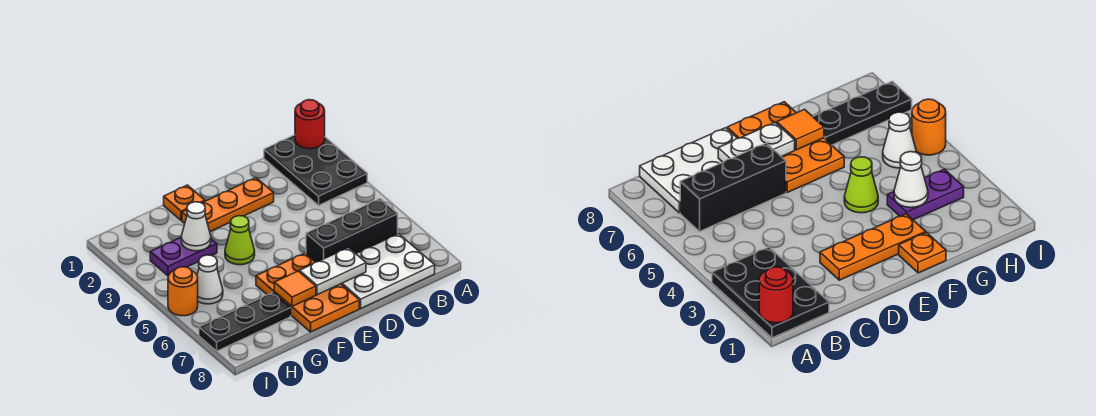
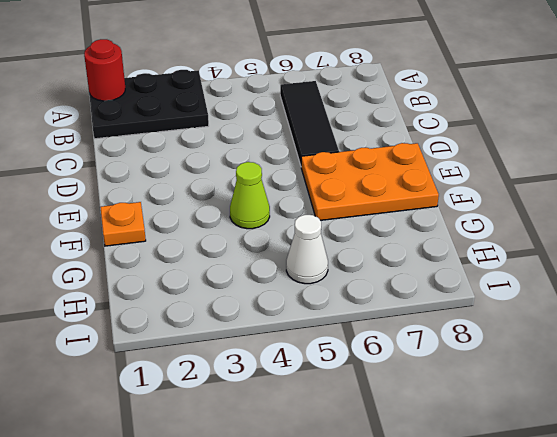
black 1x3 tile [280,81,339,165] -> black 1x3 brick [306,199,398,262]
none -> white 2x3 plate [342,234,435,308]
none -> orange 1x3 plate [182,178,274,232]
none -> purple 1x2 plate [150,237,217,276]

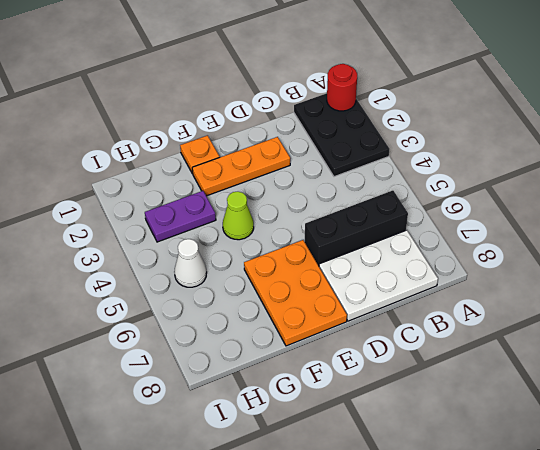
none -> black 1x3 plate [199,293,291,351]
none -> orange 1x1 round brick [168,267,198,316]
none -> white 1x2 plate [300,248,366,295]

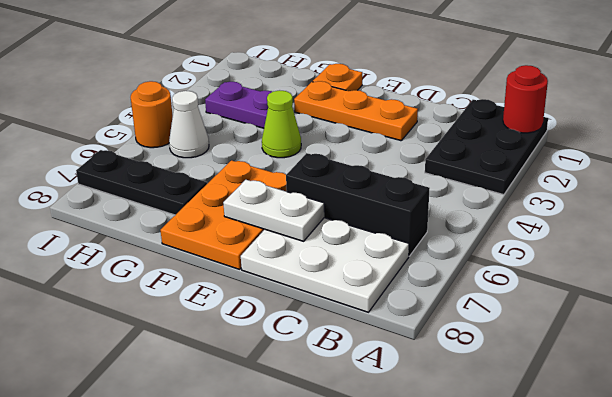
none -> orange 1x1 tile [274,271,316,306]
none -> white 1x1 cone [181,202,211,251]

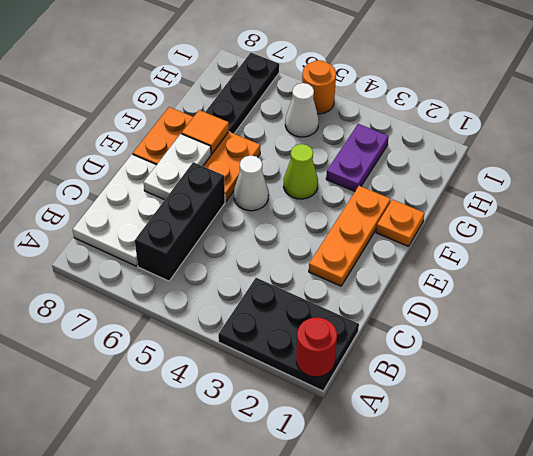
white 1x1 cone [234,155,269,211] -> white 1x1 cone moved to [181,202,211,251]

